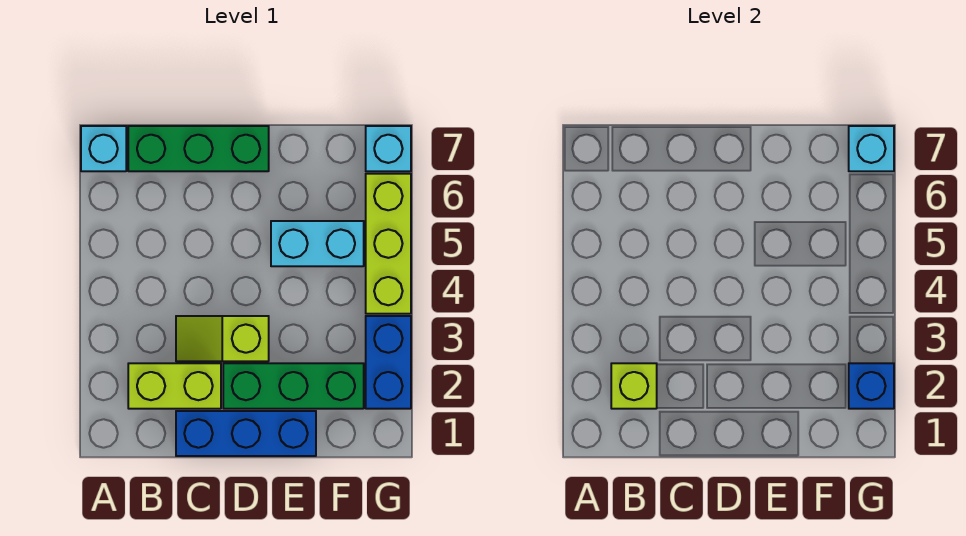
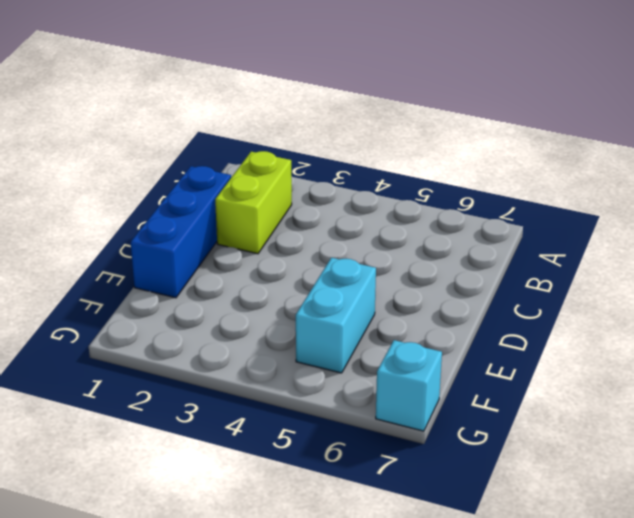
none -> cyan 1x1 brick [81,126,126,171]
none -> green 1x3 brick [128,126,269,171]
none -> lime 1x2 slope [176,316,269,361]

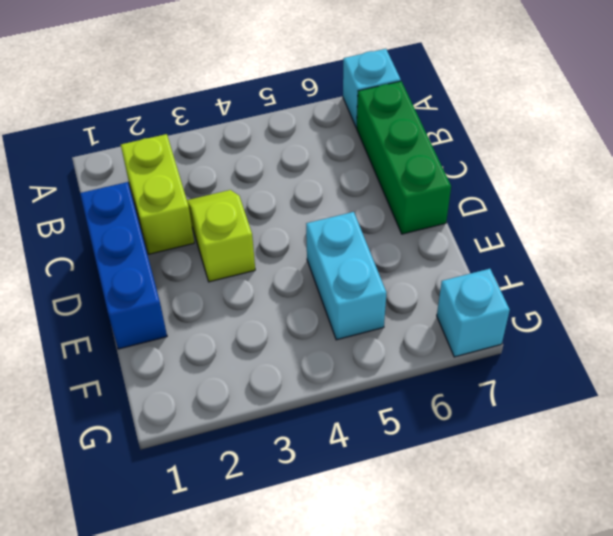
none -> green 1x3 brick [223,363,364,409]
none -> blue 1x2 brick [366,316,411,409]
none -> lime 1x3 brick [366,174,411,314]

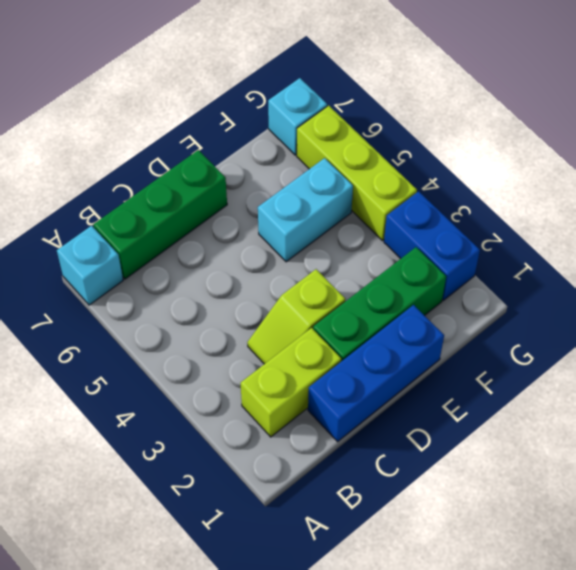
none -> lime 1x1 brick [611,363,657,409]
none -> blue 1x1 brick [849,363,894,409]
none -> cyan 1x1 brick [849,126,894,171]

